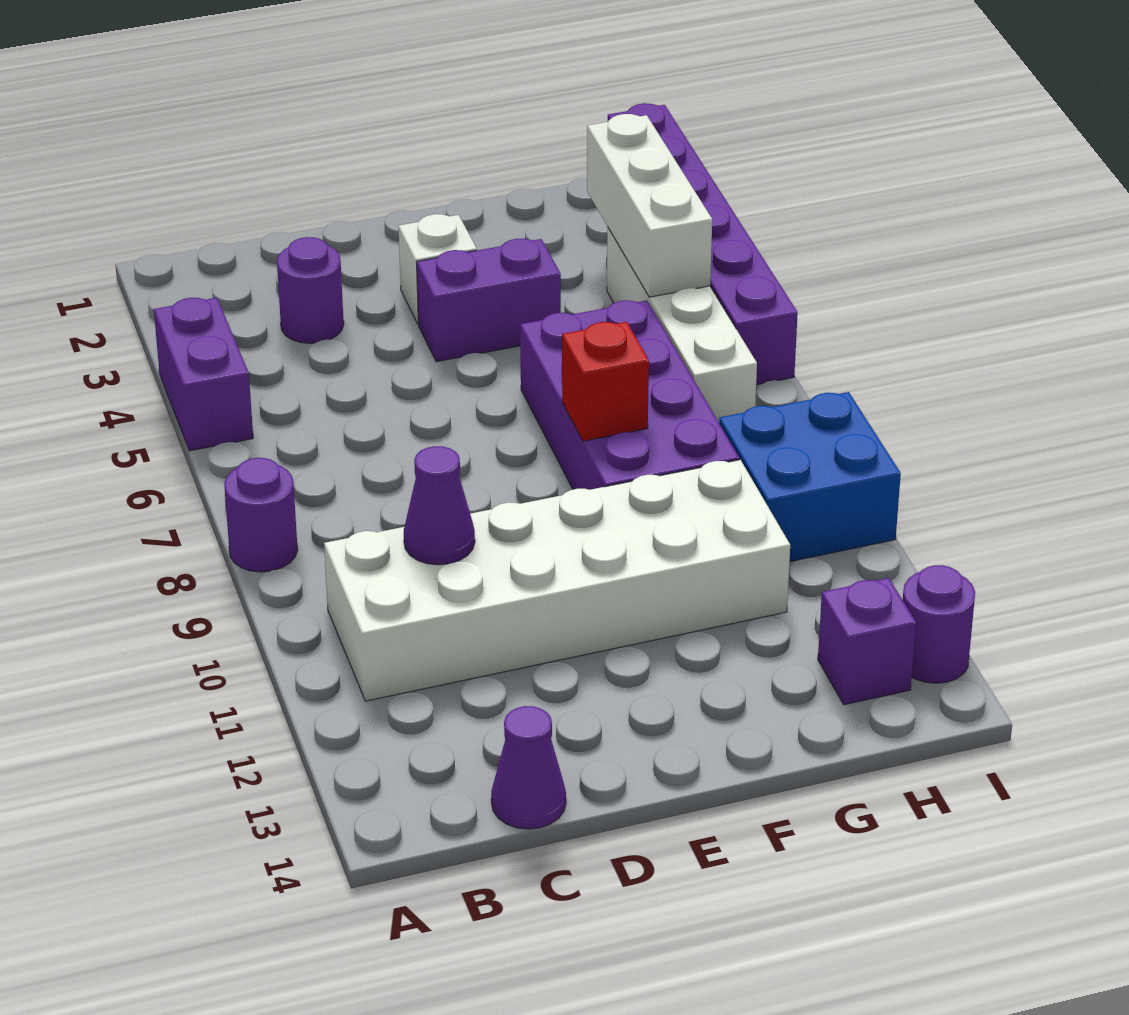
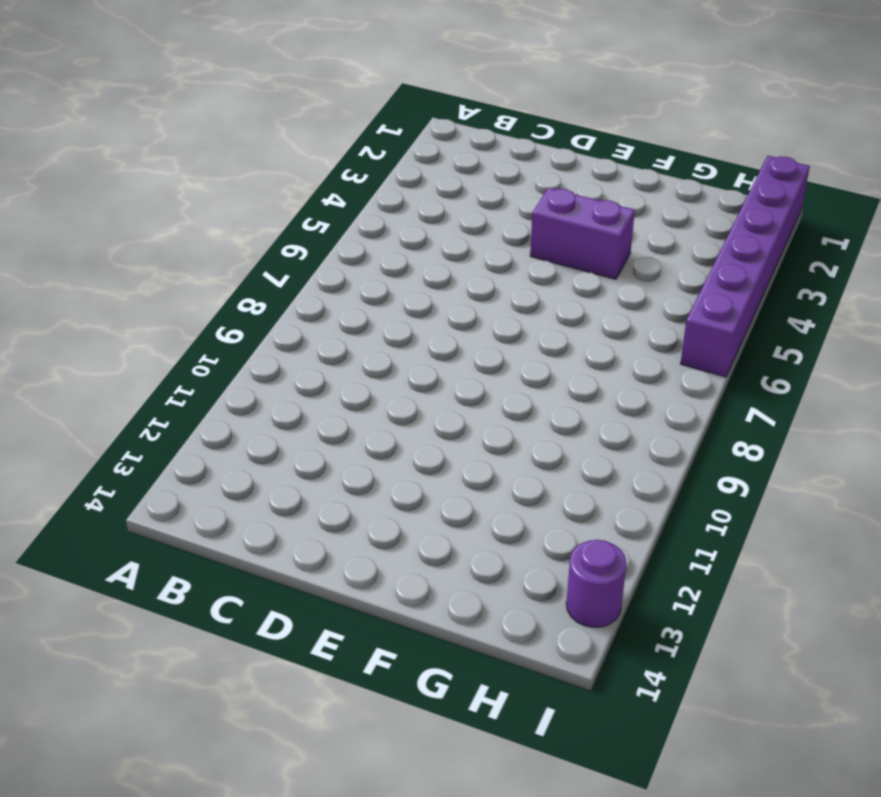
none -> purple 1x2 brick [154,298,253,451]
none -> purple 1x1 round brick [224,458,298,572]
none -> white 2x6 brick [324,460,790,701]

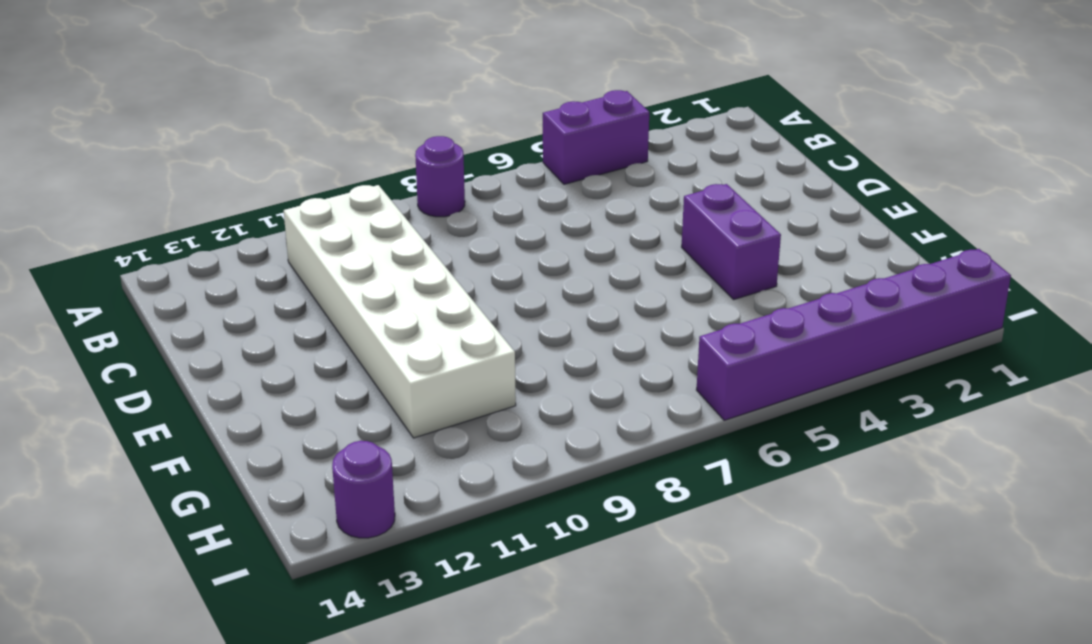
none -> purple 1x1 round brick [277,237,344,343]
none -> purple 1x1 cone [491,706,566,829]
none -> white 1x1 brick [398,214,477,324]

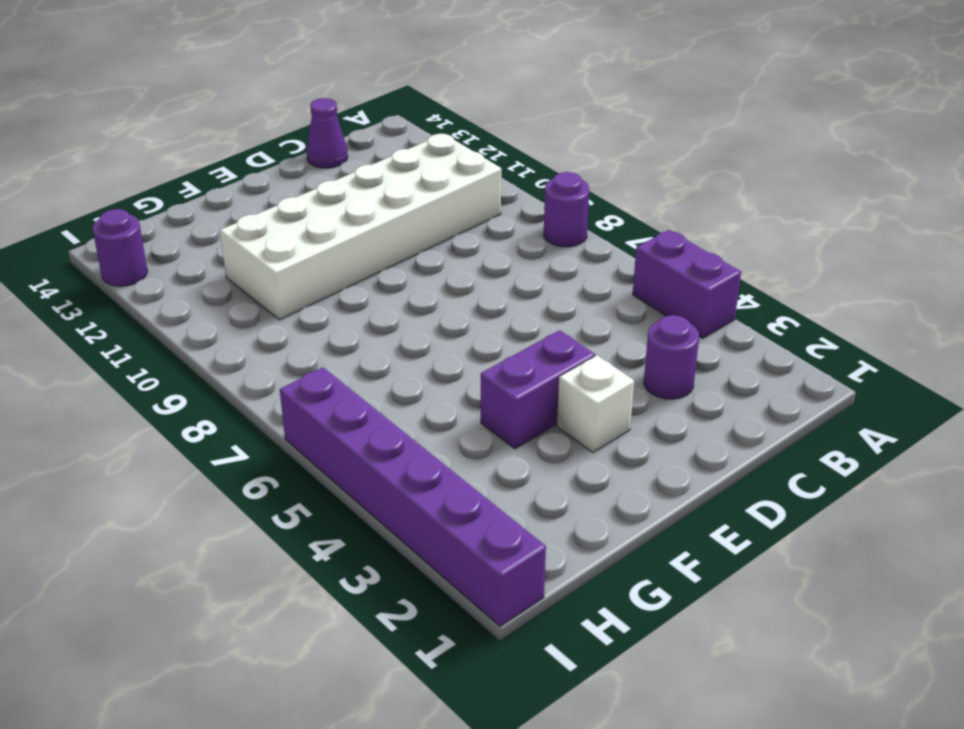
none -> purple 2x4 brick [520,300,739,490]
none -> white 1x4 brick [607,227,757,422]
none -> blue 2x2 brick [719,392,901,561]

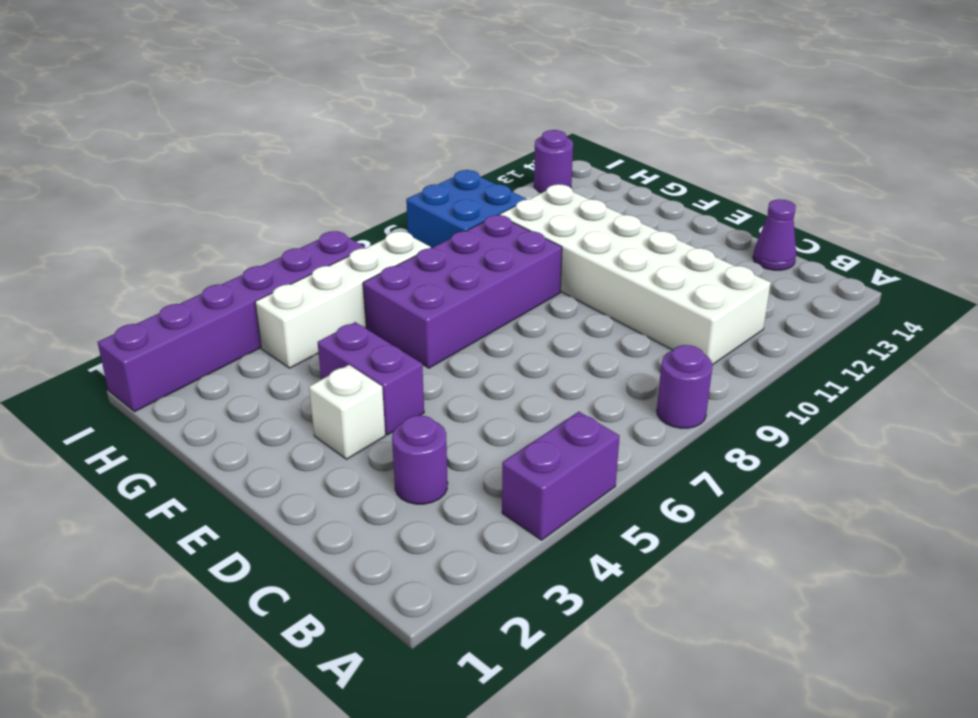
none -> purple 1x1 brick [818,578,916,705]
none -> purple 1x1 cone [404,446,475,565]
none -> red 1x1 brick [562,322,649,441]

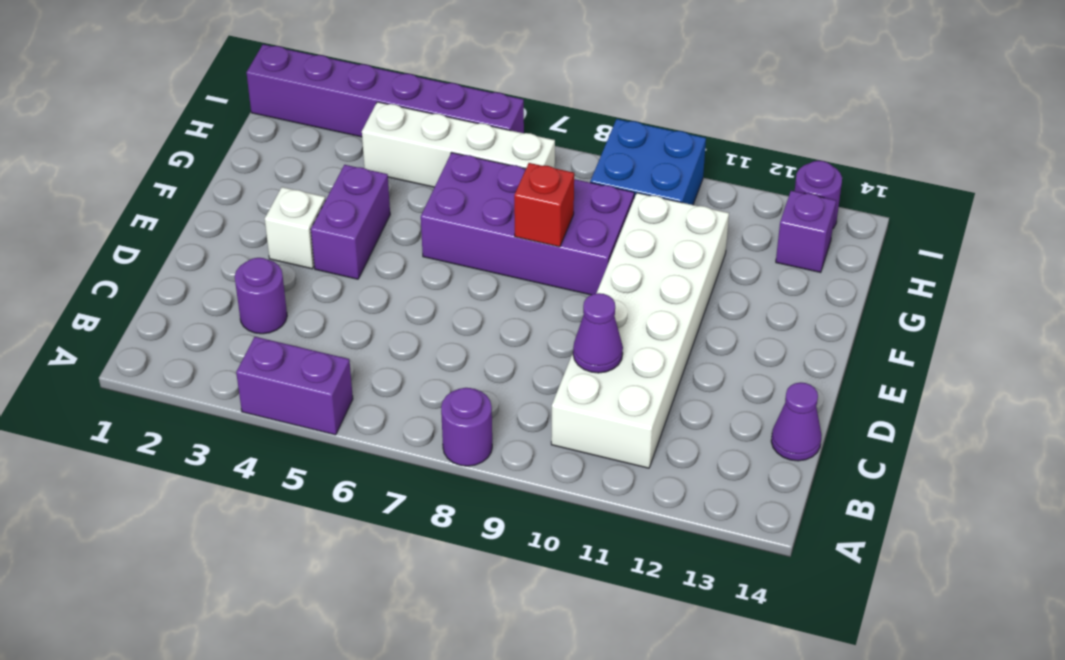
none -> white 1x3 brick [587,114,712,297]

